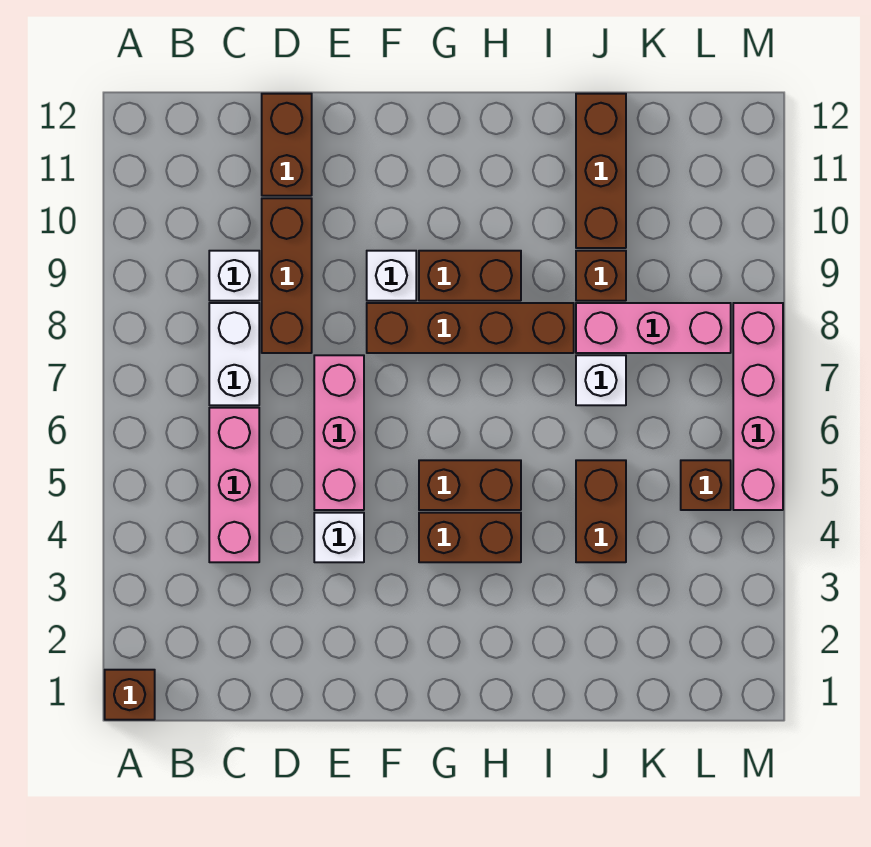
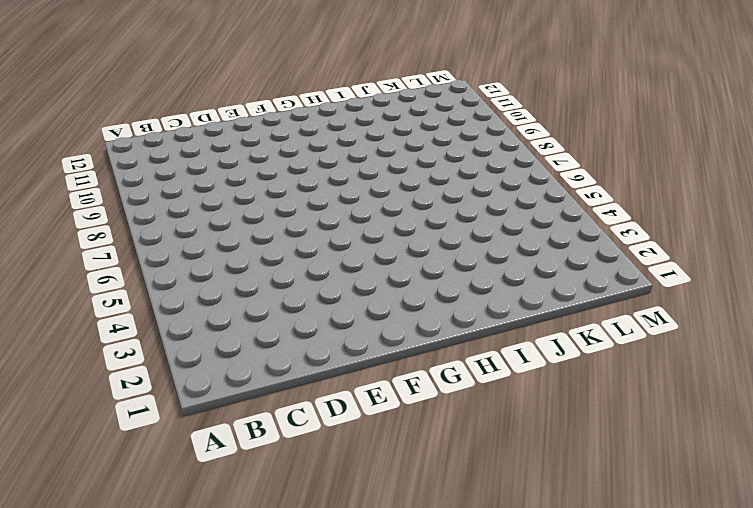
none -> brown 1x1 brick [105,670,155,720]
none -> pink 1x3 brick [209,408,259,562]
none -> white 1x2 brick [209,303,259,405]

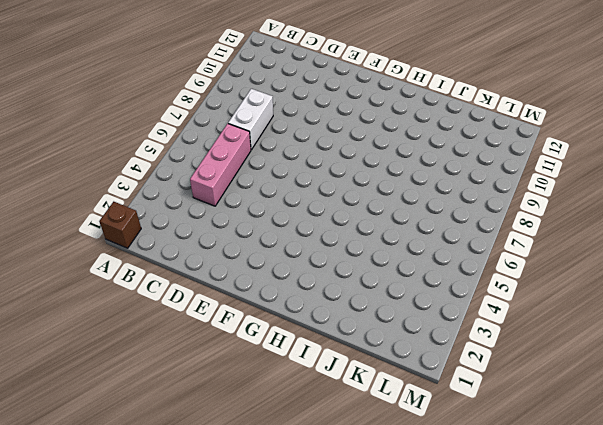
none -> white 1x1 brick [209,251,259,301]
none -> brown 1x3 brick [262,198,312,353]
none -> brown 1x2 brick [262,94,312,196]

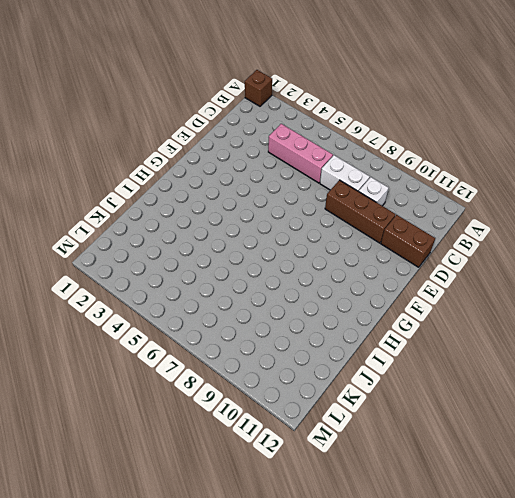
none -> white 1x1 brick [314,513,364,562]
none -> pink 1x3 brick [314,355,364,510]
none -> brown 1x4 brick [367,303,574,353]

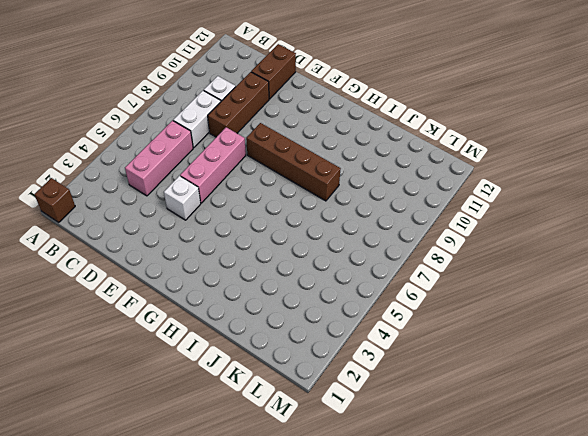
none -> white 1x1 brick [367,251,416,301]
none -> brown 1x2 brick [419,513,521,562]
none -> brown 1x2 brick [419,460,521,510]

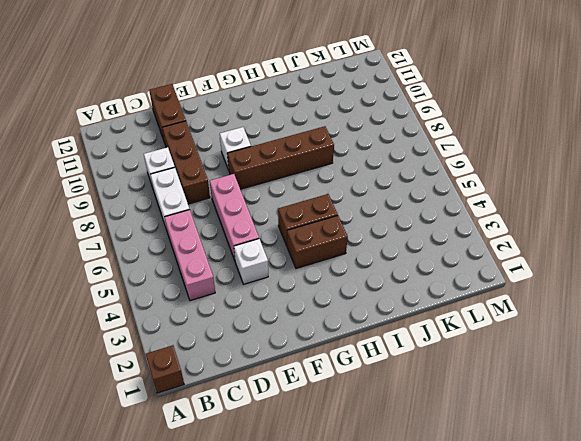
none -> brown 1x2 brick [419,251,521,301]
none -> brown 1x2 brick [576,460,626,562]
none -> white 1x1 brick [576,355,626,405]

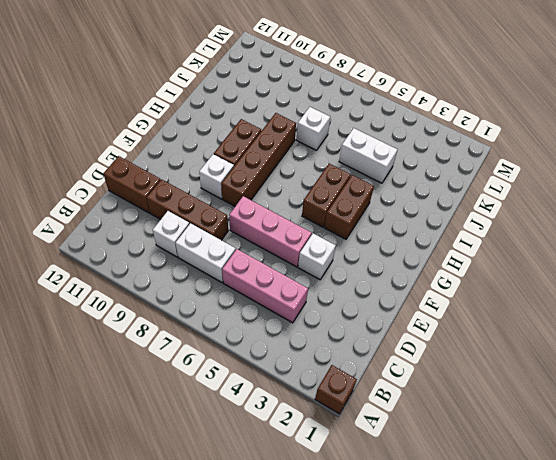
white 1x2 brick [339,128,398,183] -> brown 1x2 brick [576,460,626,562]
none -> pink 1x3 brick [576,303,731,353]
none -> brown 1x1 brick [576,251,626,301]
none -> brown 1x3 brick [576,94,626,248]

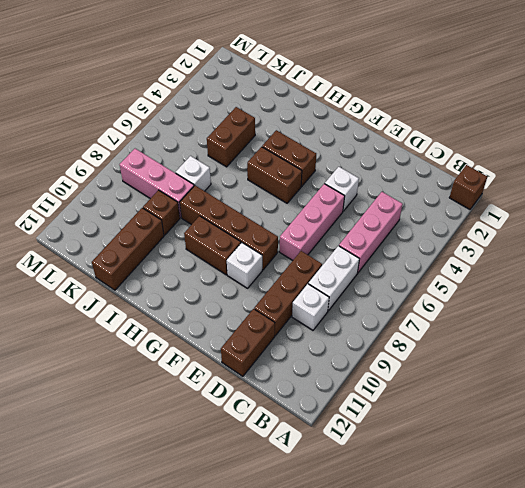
none -> brown 1x1 brick [681,460,731,510]
none -> pink 1x4 brick [733,303,783,510]

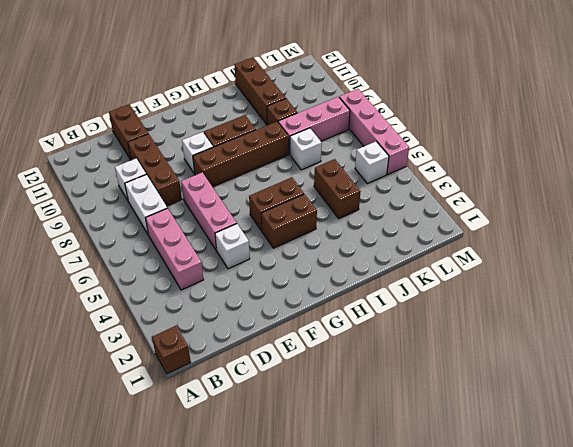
white 1x1 brick [355,141,389,184] -> brown 1x1 brick [681,460,731,510]

